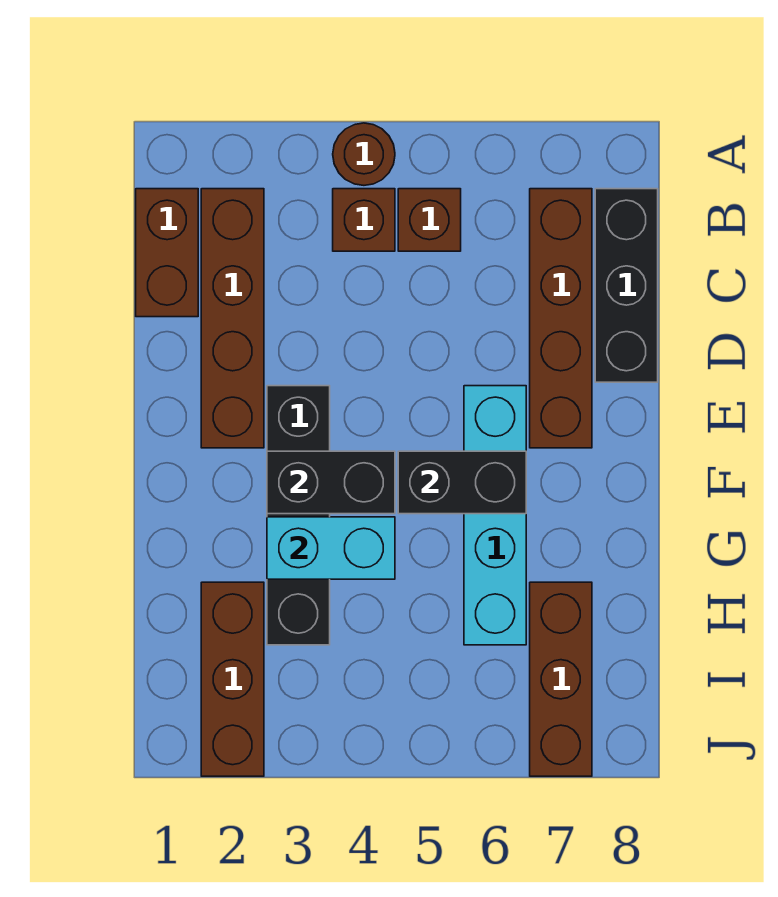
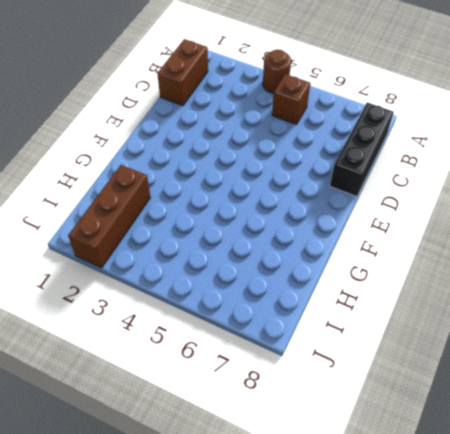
none -> brown 1x4 brick [201,189,264,448]
none -> brown 1x1 brick [333,189,395,251]
none -> brown 1x4 brick [530,189,592,448]

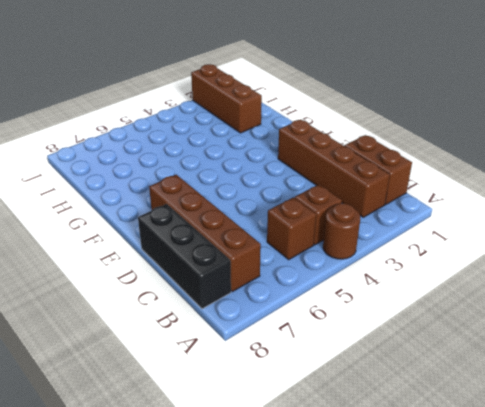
none -> black 1x4 brick [267,386,330,645]
none -> cyan 1x4 brick [464,386,526,645]
none -> brown 1x3 brick [530,582,592,776]

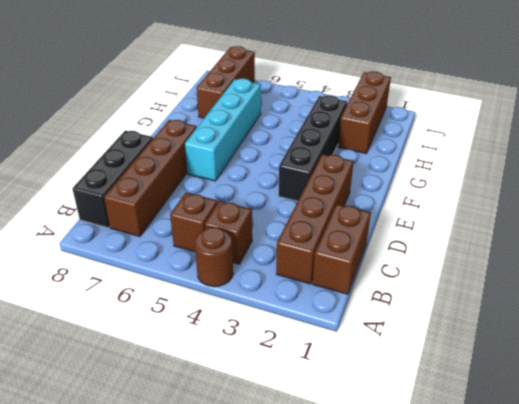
none -> black 1x2 brick [267,451,395,514]
none -> black 1x2 brick [398,451,526,514]
none -> cyan 1x2 brick [267,517,395,579]

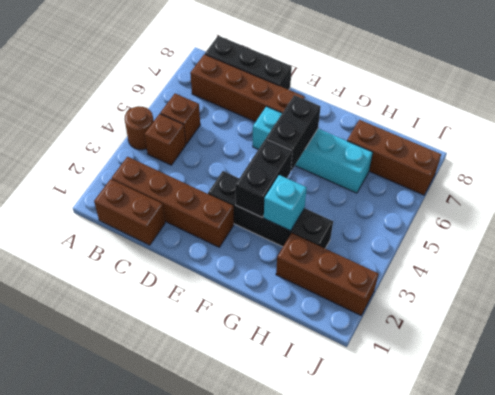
cyan 1x1 brick [264,175,307,231] -> cyan 1x2 brick [267,517,395,579]

